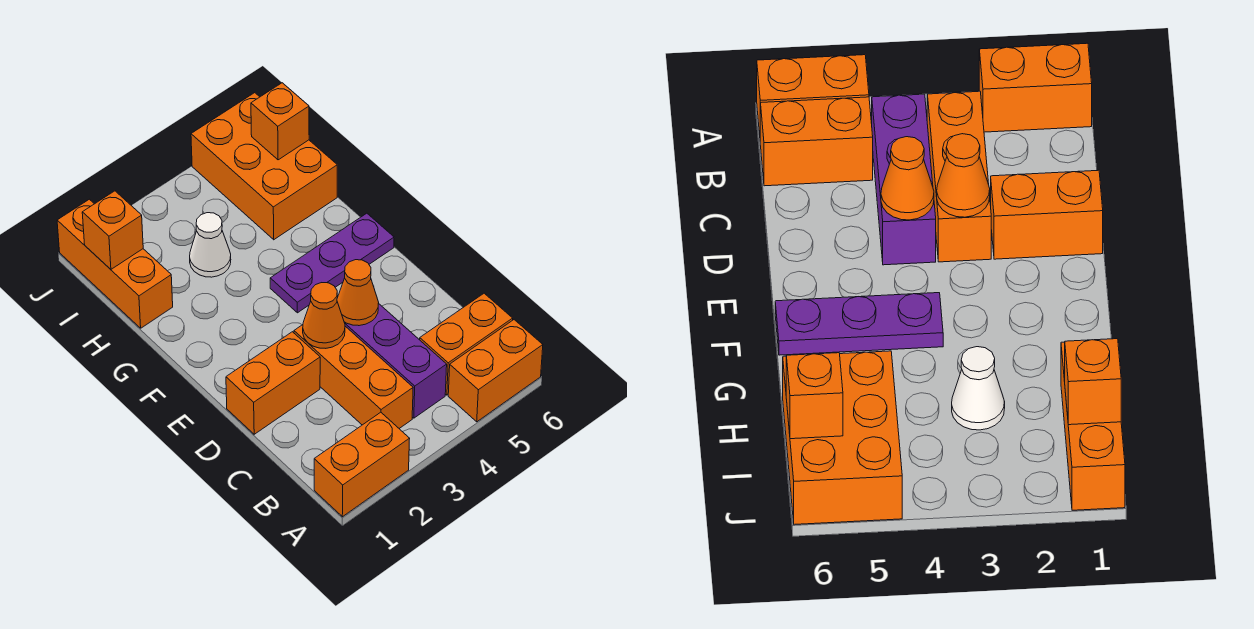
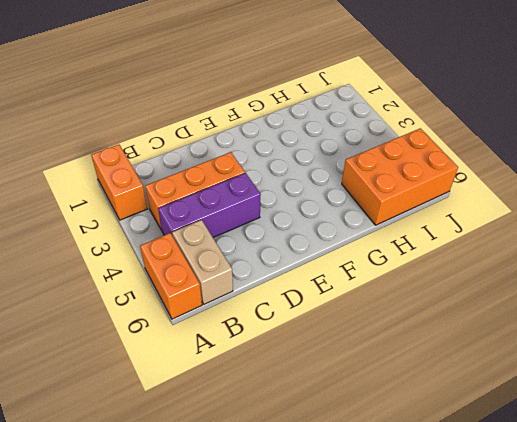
tan 1x2 brick [172,220,233,304] -> orange 1x2 brick [420,293,513,395]
none -> orange 1x2 brick [226,332,320,434]
none -> purple 1x3 plate [270,213,394,313]
none -> orange 1x3 brick [57,199,173,328]

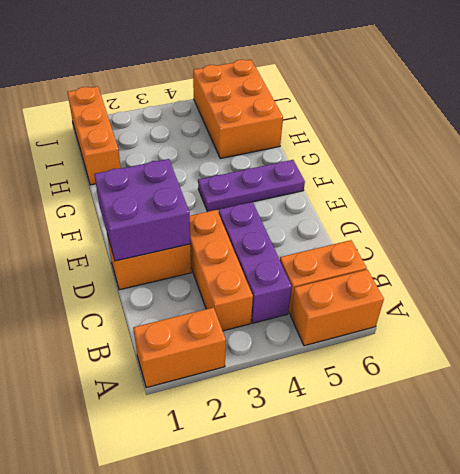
purple 2x2 brick [94,159,190,261] -> none
none -> white 1x1 cone [190,213,231,277]
none -> orange 1x1 cone [303,283,345,348]
none -> orange 1x1 cone [337,260,379,326]

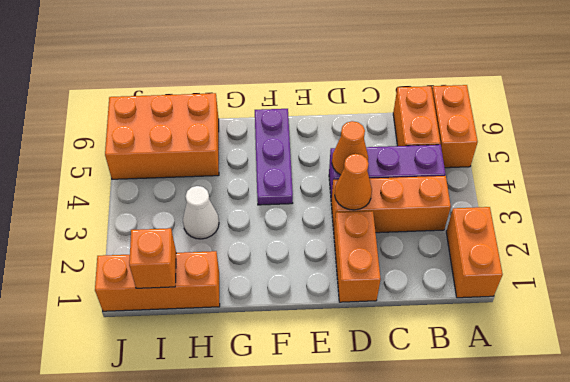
none -> orange 1x1 brick [251,83,309,160]

